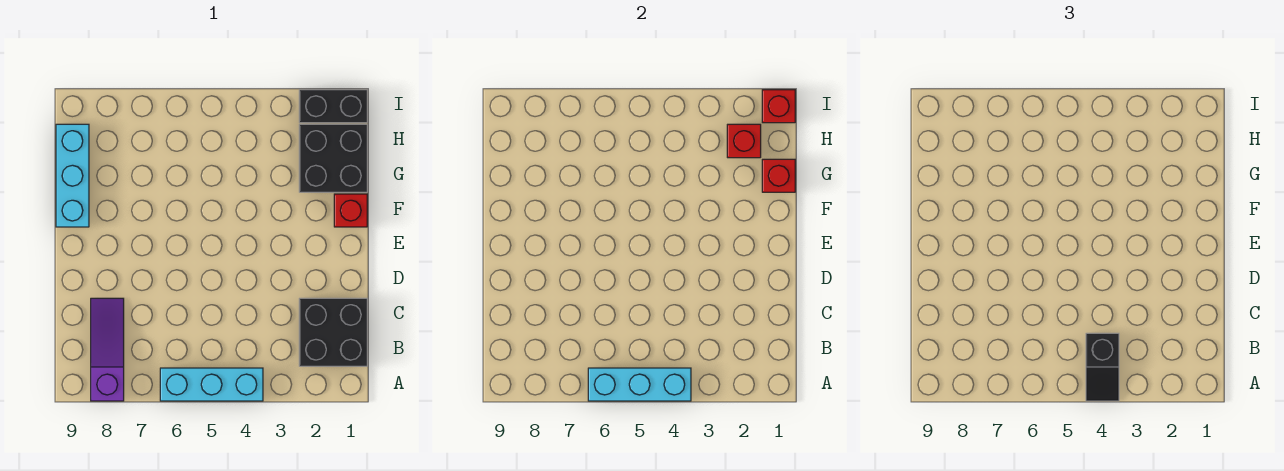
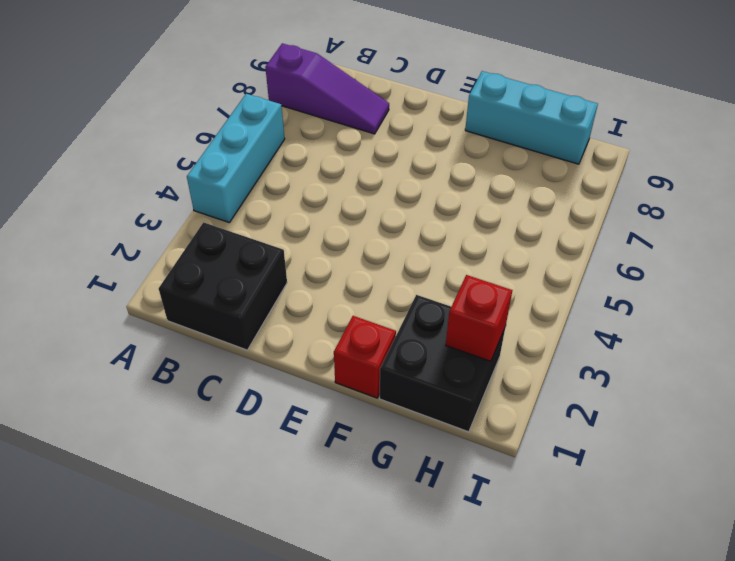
none -> black 1x2 brick [299,90,367,123]
none -> cyan 1x3 brick [588,368,691,401]
none -> red 1x1 brick [762,159,795,192]

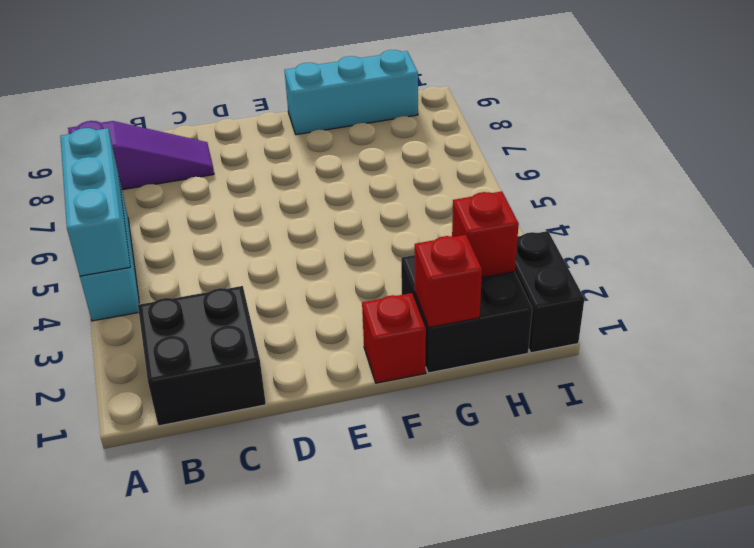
none -> red 1x1 brick [762,90,795,123]
none -> black 1x2 slope [1086,333,1119,401]

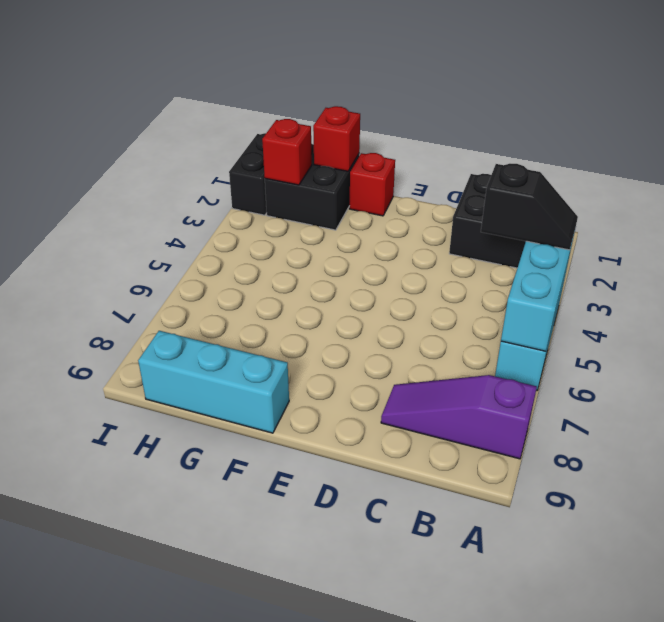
none -> red 1x1 brick [762,90,795,123]

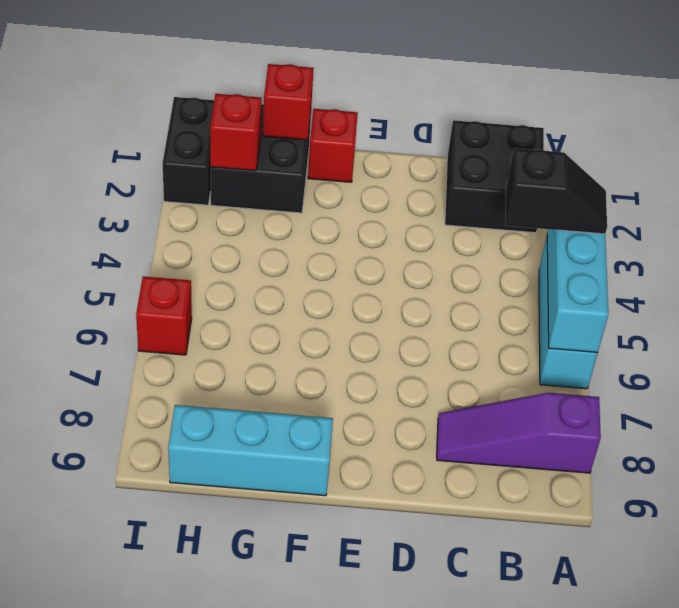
red 1x1 brick [136,276,192,355] -> red 1x1 brick moved to [762,90,795,123]

